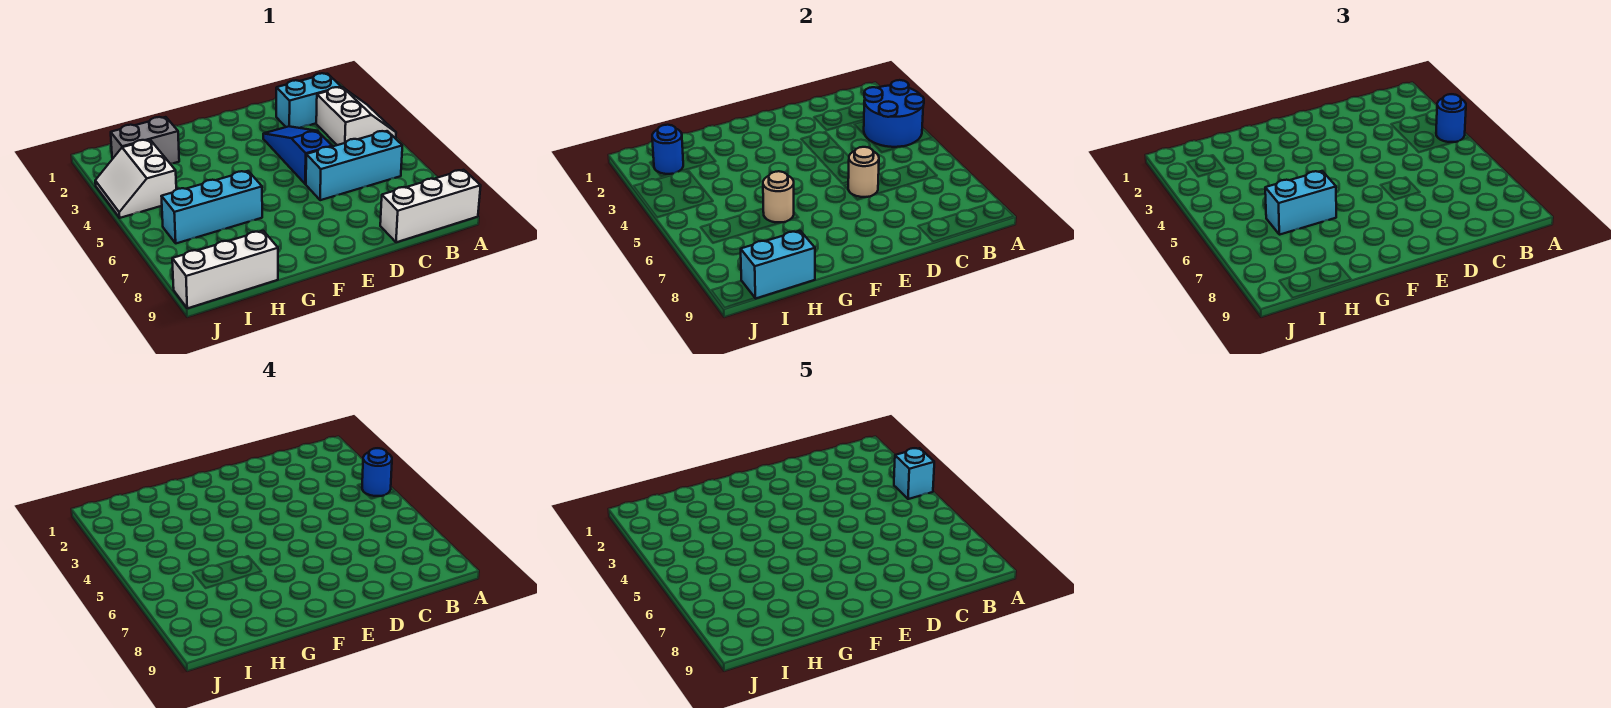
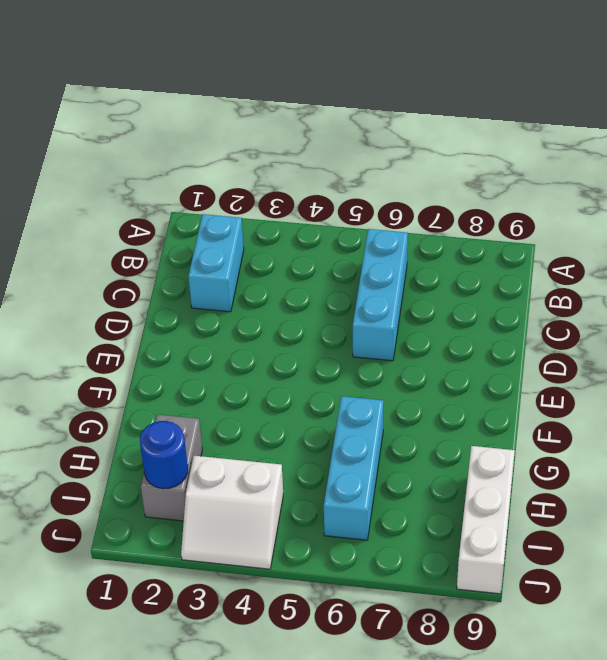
none -> white 2x2 slope [316,87,396,145]
none -> white 1x3 brick [380,170,481,242]
none -> blue 1x3 slope [263,126,332,184]

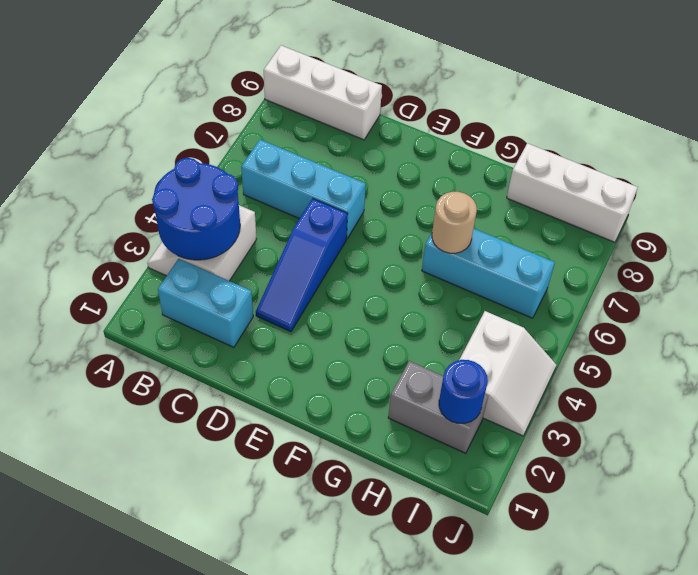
none -> tan 1x1 round brick [848,147,879,197]
none -> cyan 1x2 brick [741,231,815,299]
none -> blue 1x1 round brick [1436,94,1466,142]

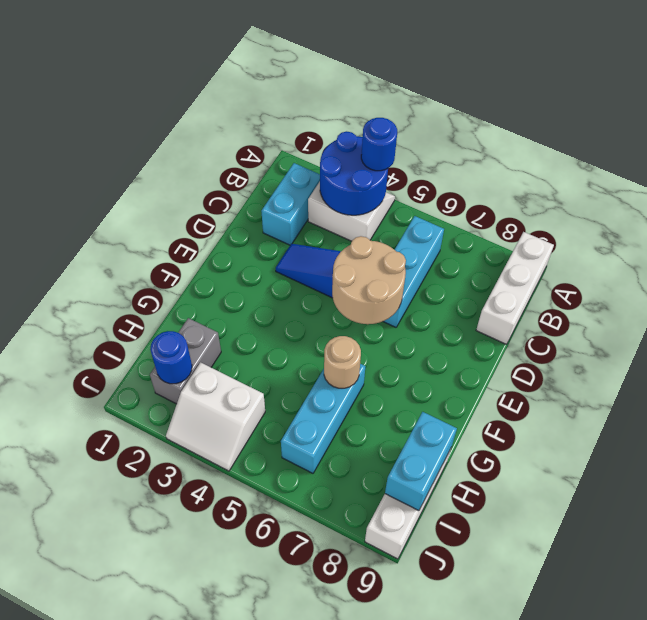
tan 2x2 round brick [332,236,406,324] -> tan 1x1 round brick [848,147,879,197]
none -> cyan 1x2 brick [1265,171,1336,235]
none -> blue 1x1 round brick [362,448,392,496]
none -> cyan 1x1 brick [894,448,934,499]

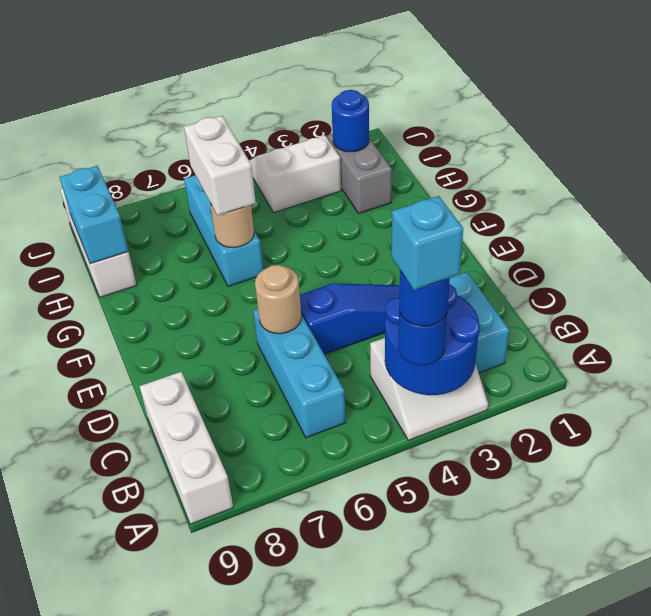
white 1x2 brick [184,116,256,215] -> cyan 1x2 brick [1265,171,1336,235]

